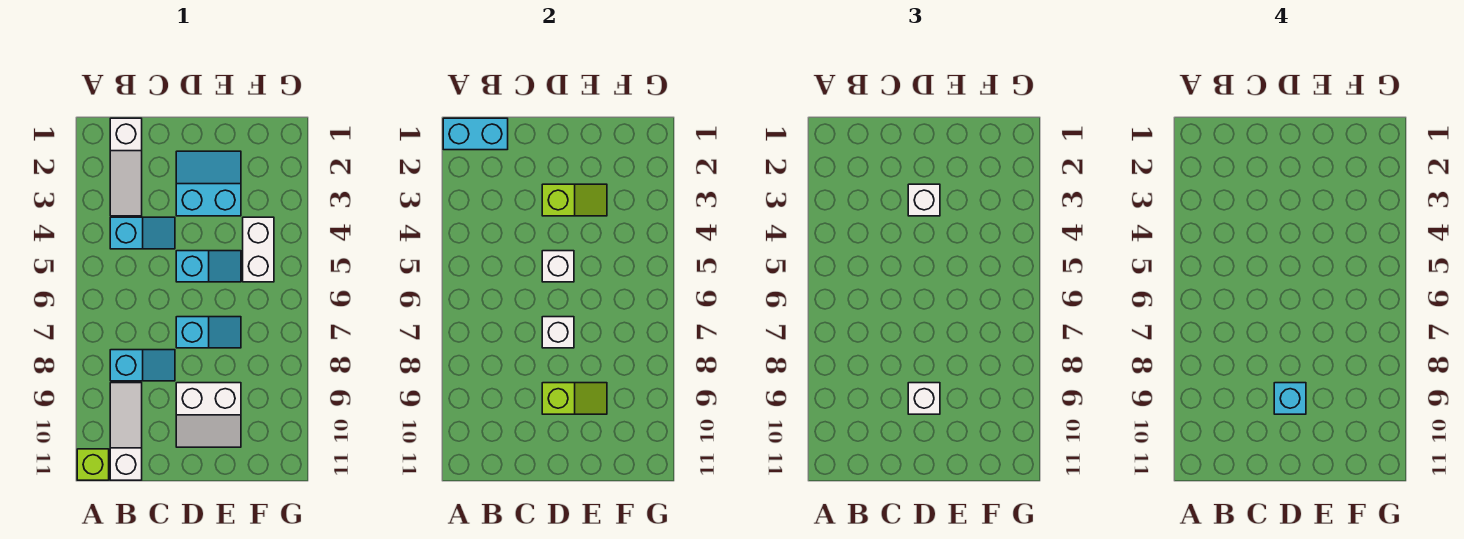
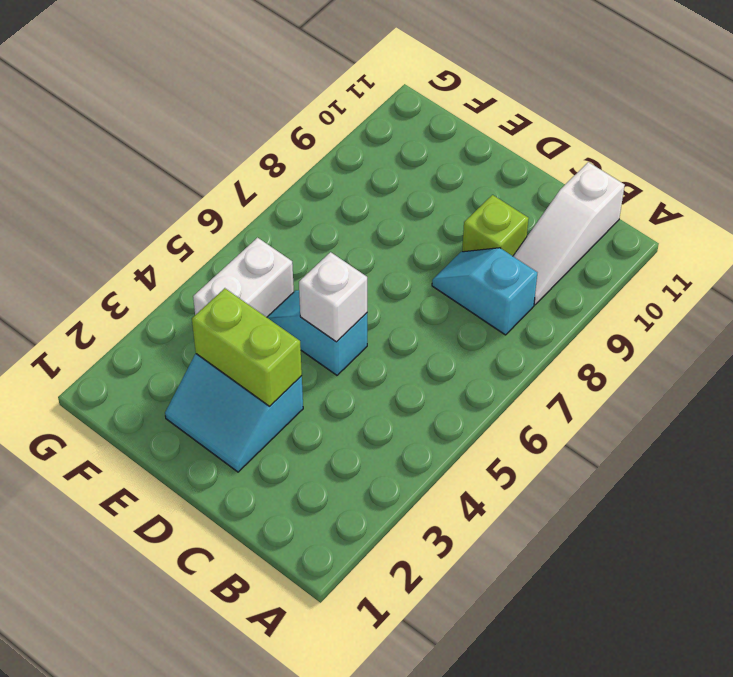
lime 1x1 brick [462,195,529,256] -> lime 1x1 brick moved to [77,449,109,480]
lime 1x2 brick [192,288,302,406] -> lime 1x2 slope [542,184,607,216]
none -> white 1x3 slope [110,118,142,216]
none -> cyan 1x2 slope [110,217,175,249]
none -> cyan 1x2 slope [176,317,241,348]

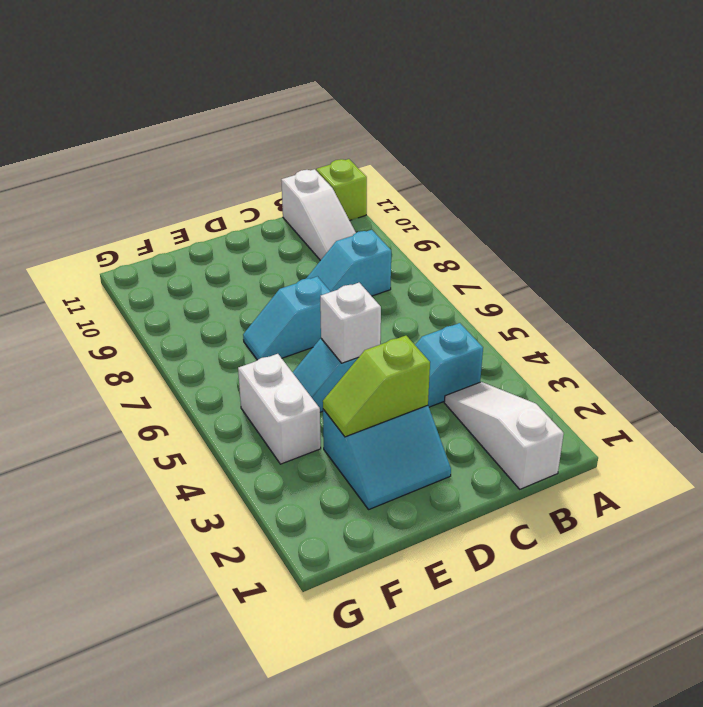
none -> white 2x2 slope [176,383,241,447]
none -> cyan 1x2 brick [443,118,508,150]
none -> white 1x1 brick [542,317,574,348]

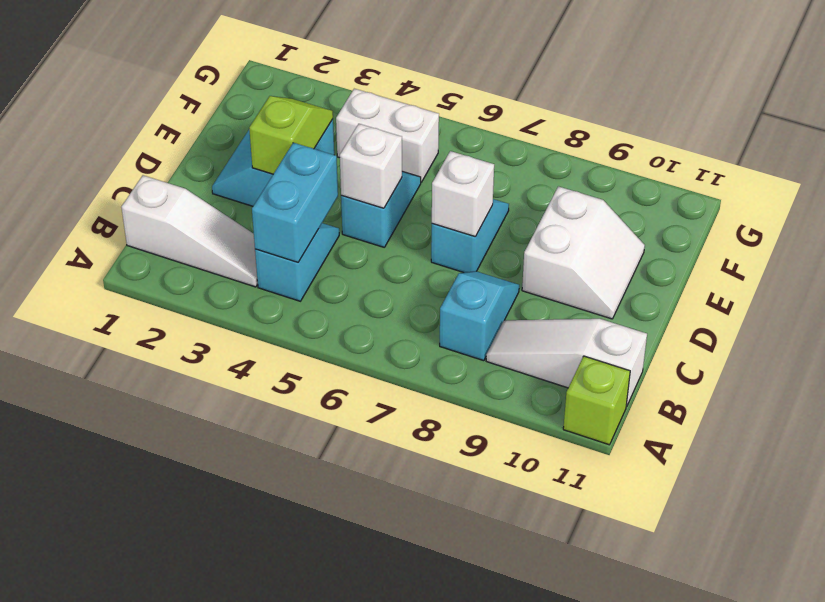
cyan 1x2 brick [252,143,338,262] -> cyan 1x2 brick moved to [443,118,508,150]
none -> lime 1x2 slope [542,383,607,414]
none -> white 1x1 brick [908,184,940,216]
none -> white 1x1 brick [908,383,940,414]

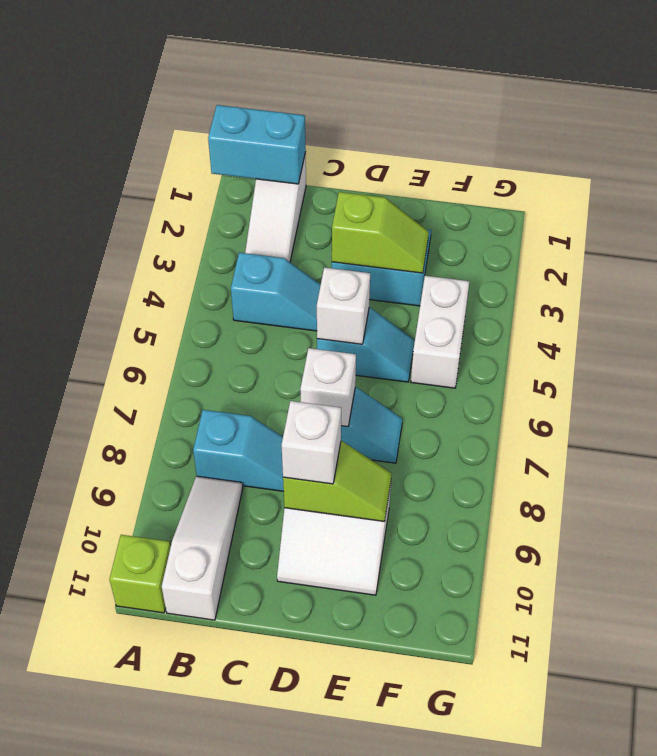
none -> white 1x1 brick [908,184,940,216]
none -> cyan 1x1 brick [1274,383,1306,414]

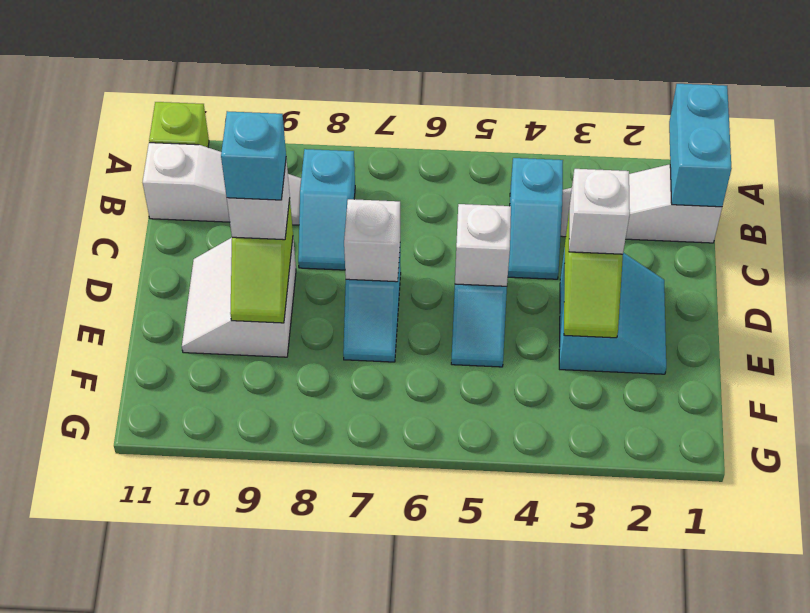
none -> white 1x2 brick [243,217,274,282]

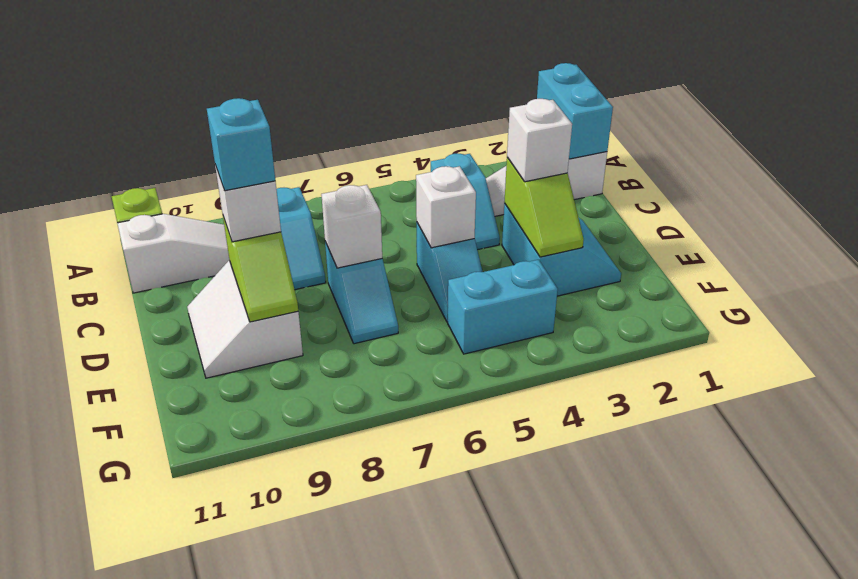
cyan 1x2 brick [448,260,558,354] -> white 1x2 brick [243,217,274,282]

